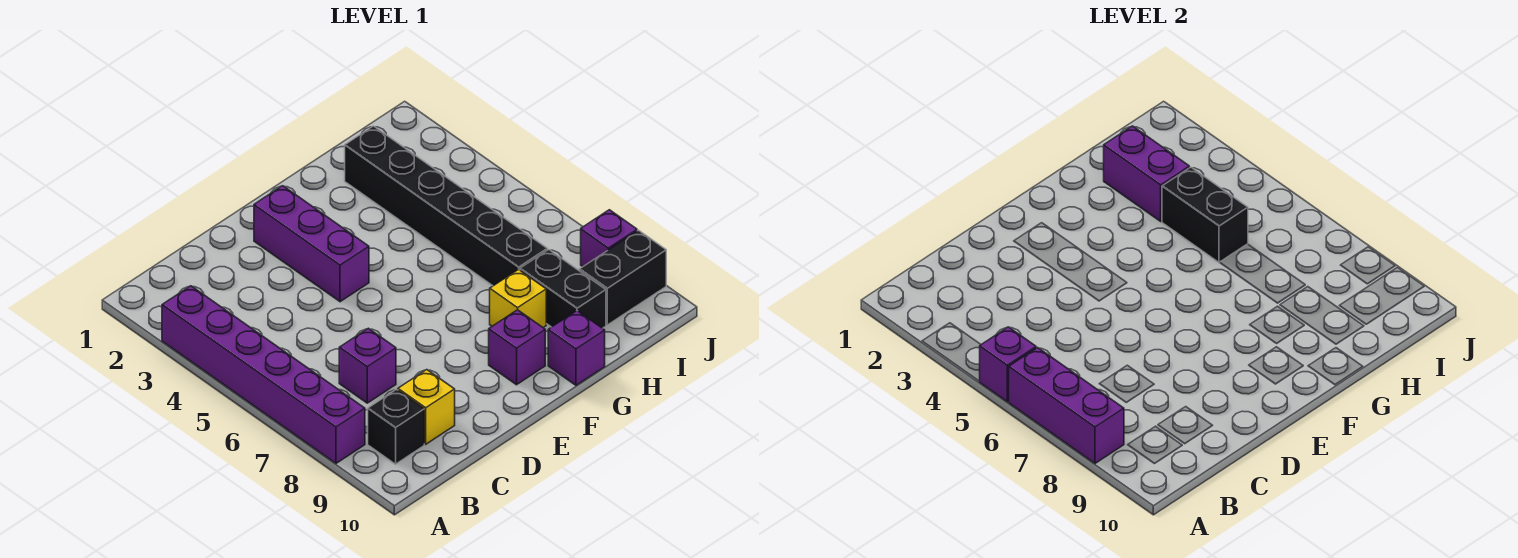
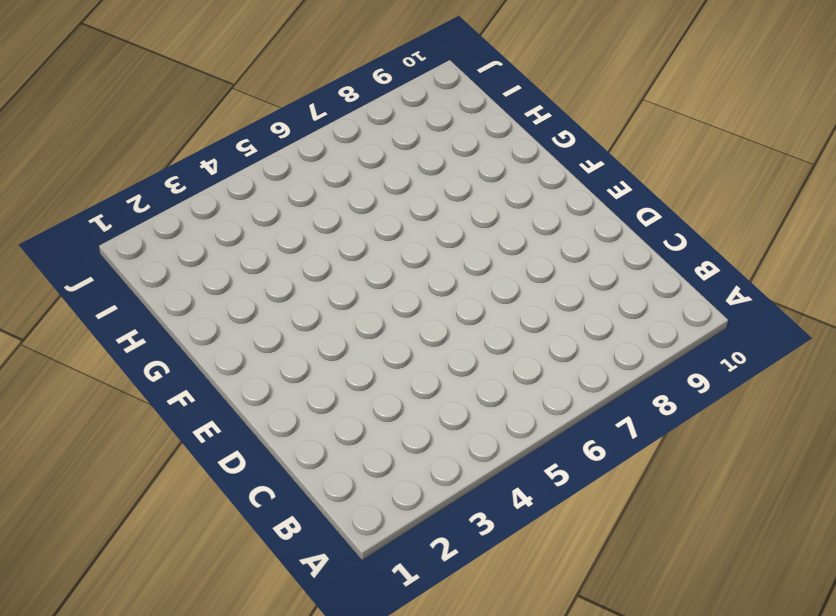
none -> purple 1x6 brick [162,286,365,463]
none -> black 1x1 brick [368,389,424,464]
none -> purple 1x1 brick [339,328,396,403]

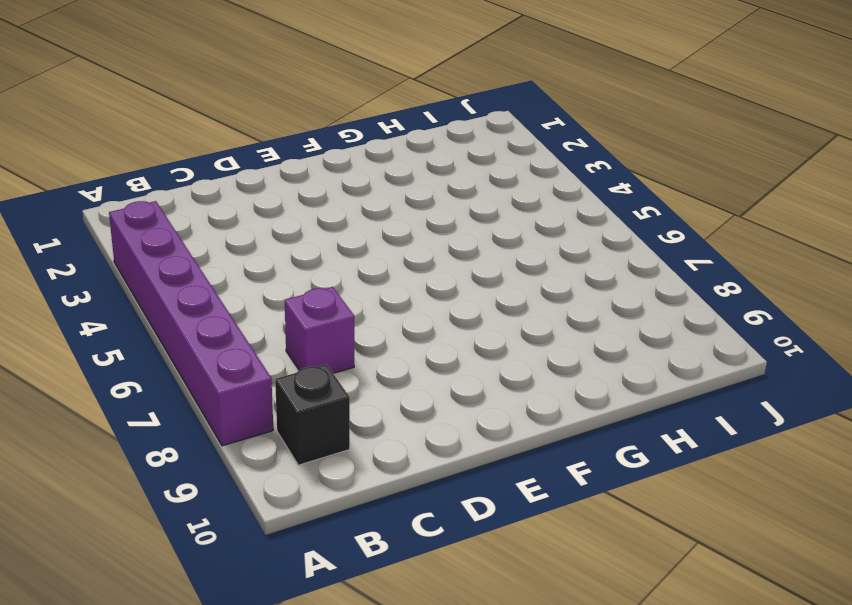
none -> yellow 1x1 brick [398,370,455,444]
none -> purple 1x3 brick [254,186,369,302]
none -> purple 1x1 brick [489,310,545,385]

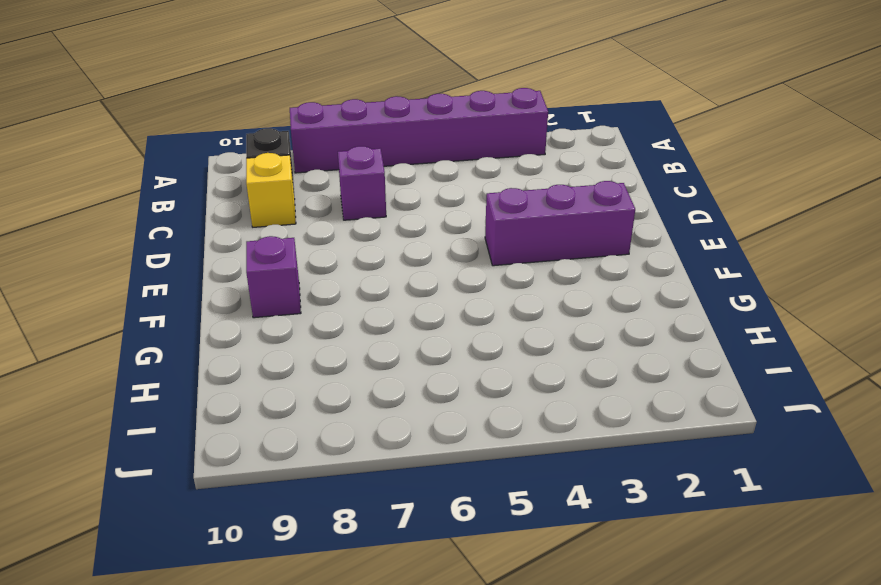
none -> yellow 1x1 brick [490,269,546,327]
none -> purple 1x1 brick [548,311,605,385]
none -> black 1x6 brick [345,126,547,286]

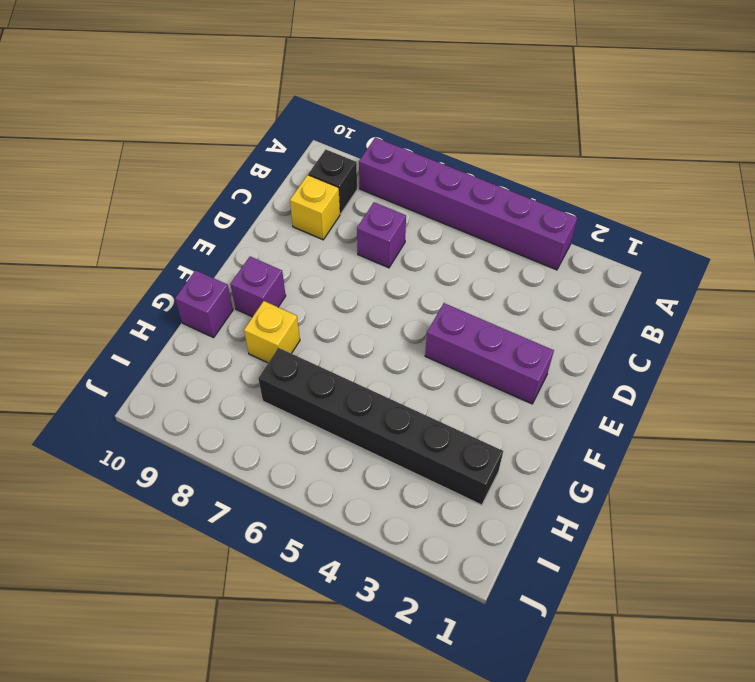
none -> black 1x2 brick [520,250,606,328]
none -> black 1x2 brick [579,230,666,325]
none -> purple 1x1 brick [581,210,637,267]

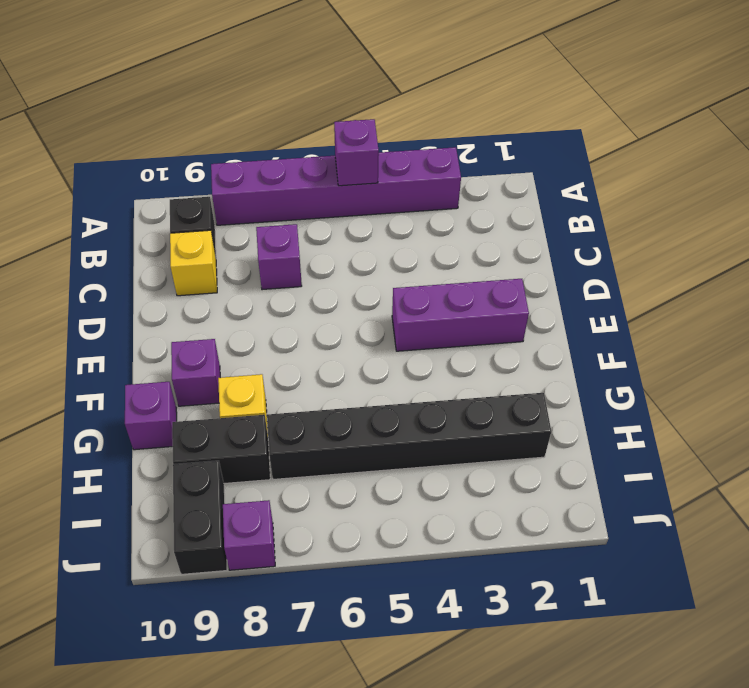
none -> purple 1x3 brick [1009,348,1124,463]
none -> purple 1x2 brick [1104,126,1189,221]
none -> black 1x2 brick [1162,167,1248,263]

